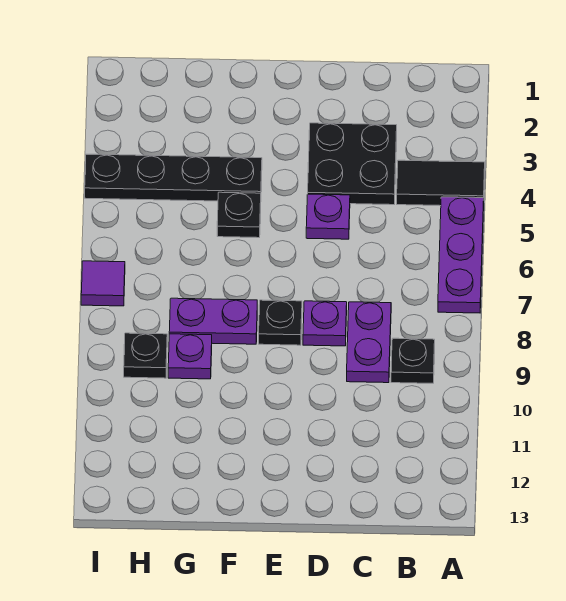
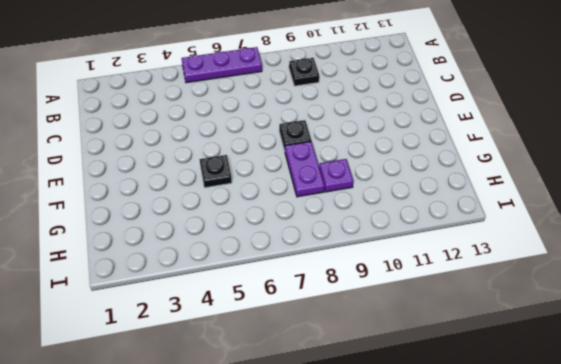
none -> black 1x2 tile [397,160,485,206]
none -> black 2x2 plate [308,123,397,205]
none -> purple 1x2 plate [347,302,391,383]

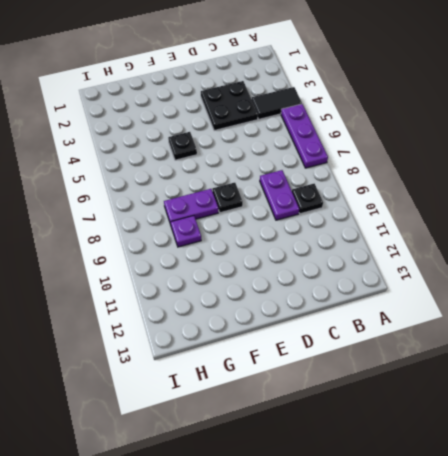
none -> purple 1x1 plate [306,194,350,239]
none -> purple 1x1 plate [303,301,347,346]
none -> black 1x4 plate [85,154,262,201]

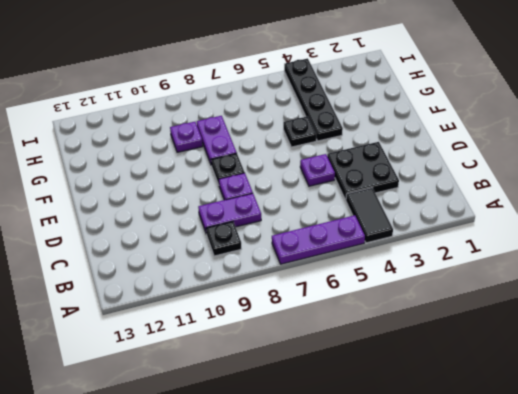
none -> black 1x1 plate [124,333,167,378]
none -> purple 1x1 tile [81,261,125,306]

